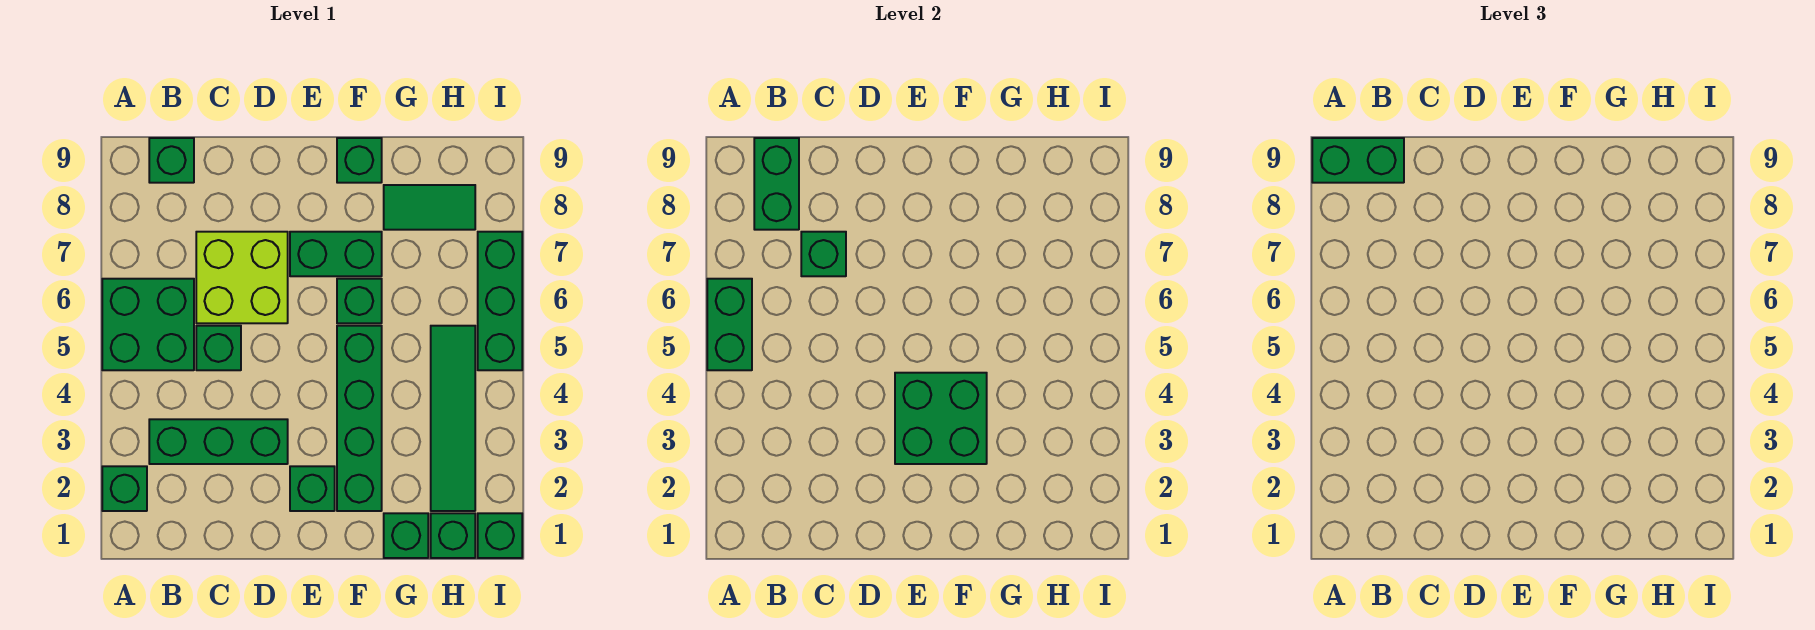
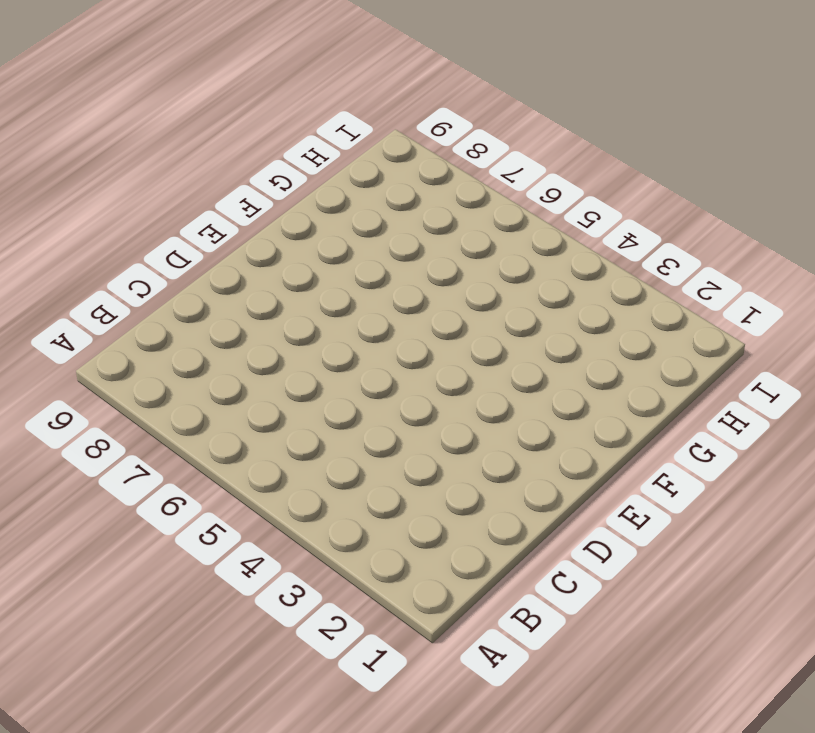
none -> green 1x1 brick [102,466,147,511]
none -> green 2x2 brick [102,279,194,370]
none -> green 1x3 brick [149,419,288,464]

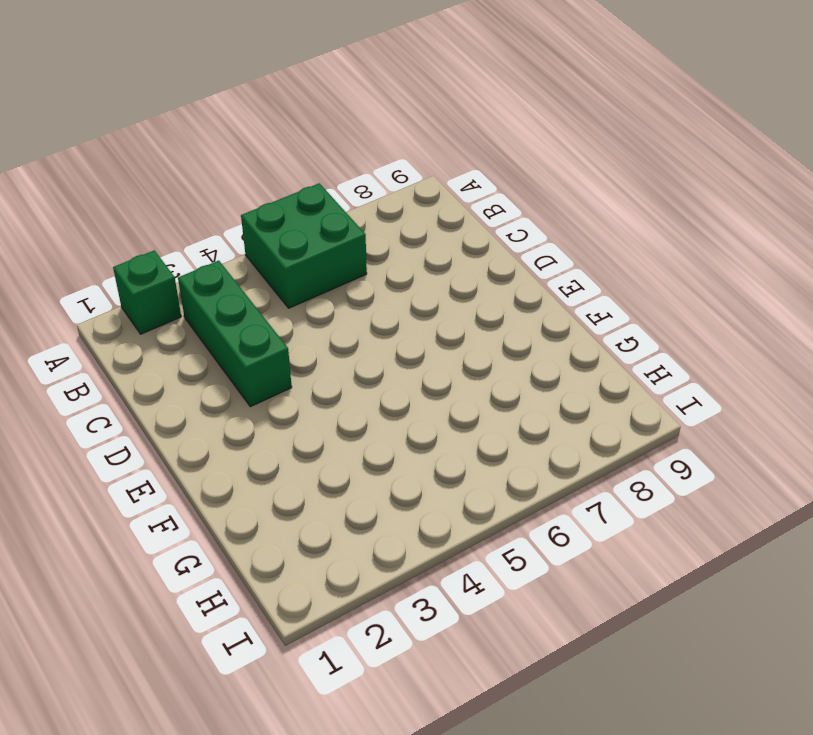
none -> green 1x1 brick [149,138,194,183]
none -> green 1x1 brick [196,326,241,370]
none -> lime 2x2 brick [196,232,288,323]

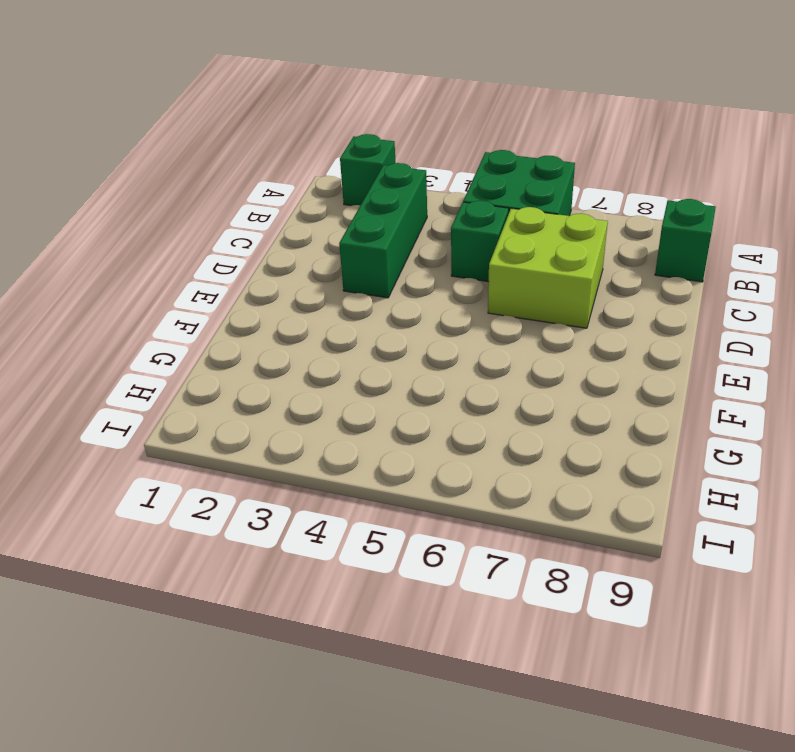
none -> green 1x1 brick [290,466,335,511]
none -> green 1x2 brick [290,232,382,276]
none -> green 1x4 brick [337,326,382,511]

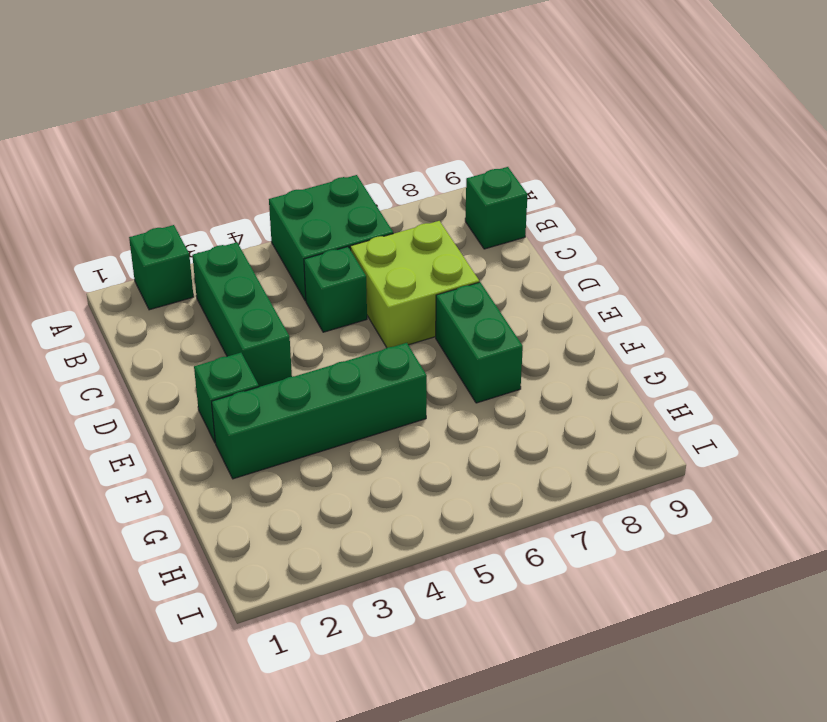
none -> green 1x1 brick [337,279,382,323]
none -> green 1x1 brick [337,138,382,183]
none -> green 1x1 brick [384,513,428,558]

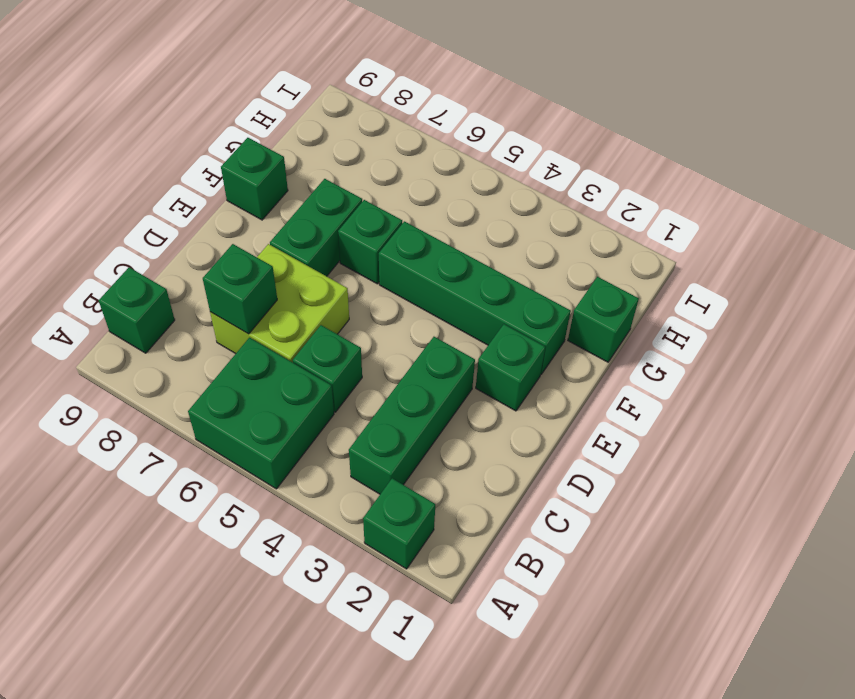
none -> green 1x2 tile [384,185,475,230]
none -> green 1x1 brick [431,513,475,558]
none -> green 1x4 tile [431,326,475,511]

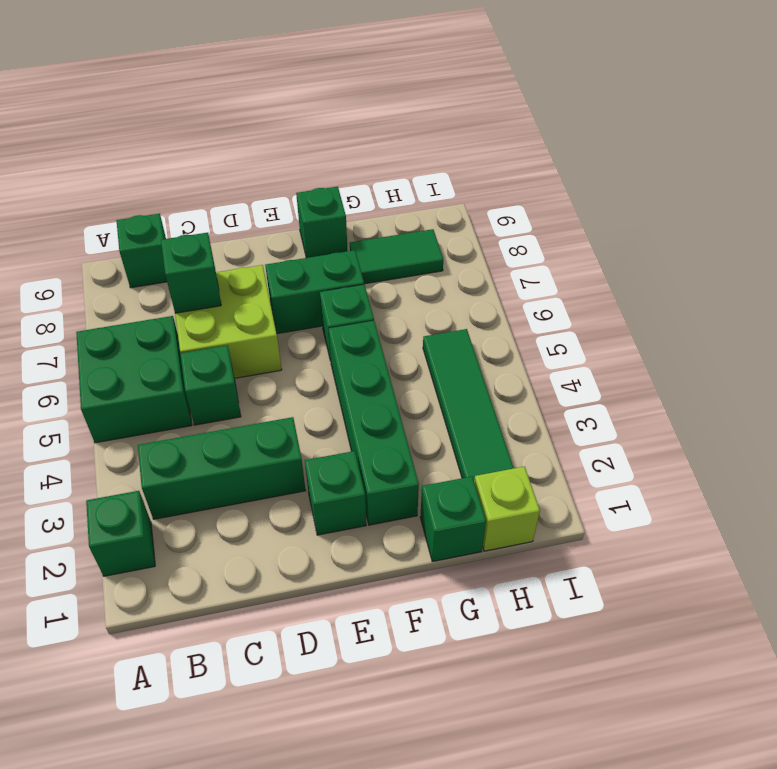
lime 1x1 brick [474,466,540,551] -> green 1x1 brick [431,513,475,558]
none -> green 1x1 brick [478,513,522,558]
none -> green 1x3 brick [478,232,522,370]
none -> green 1x2 brick [707,279,752,370]

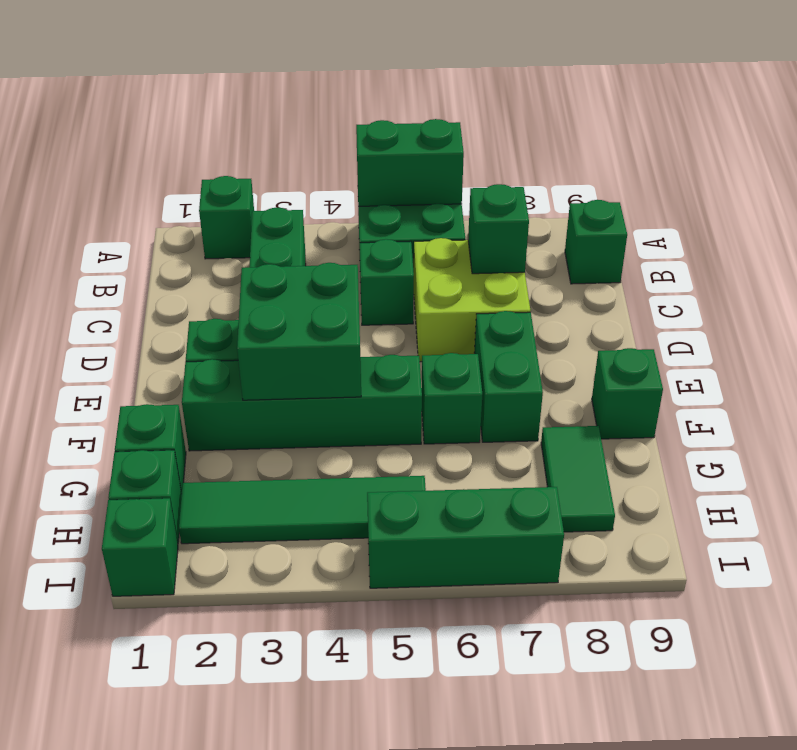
none -> green 1x2 brick [754,138,799,230]
none -> green 1x2 brick [1312,138,1404,183]

